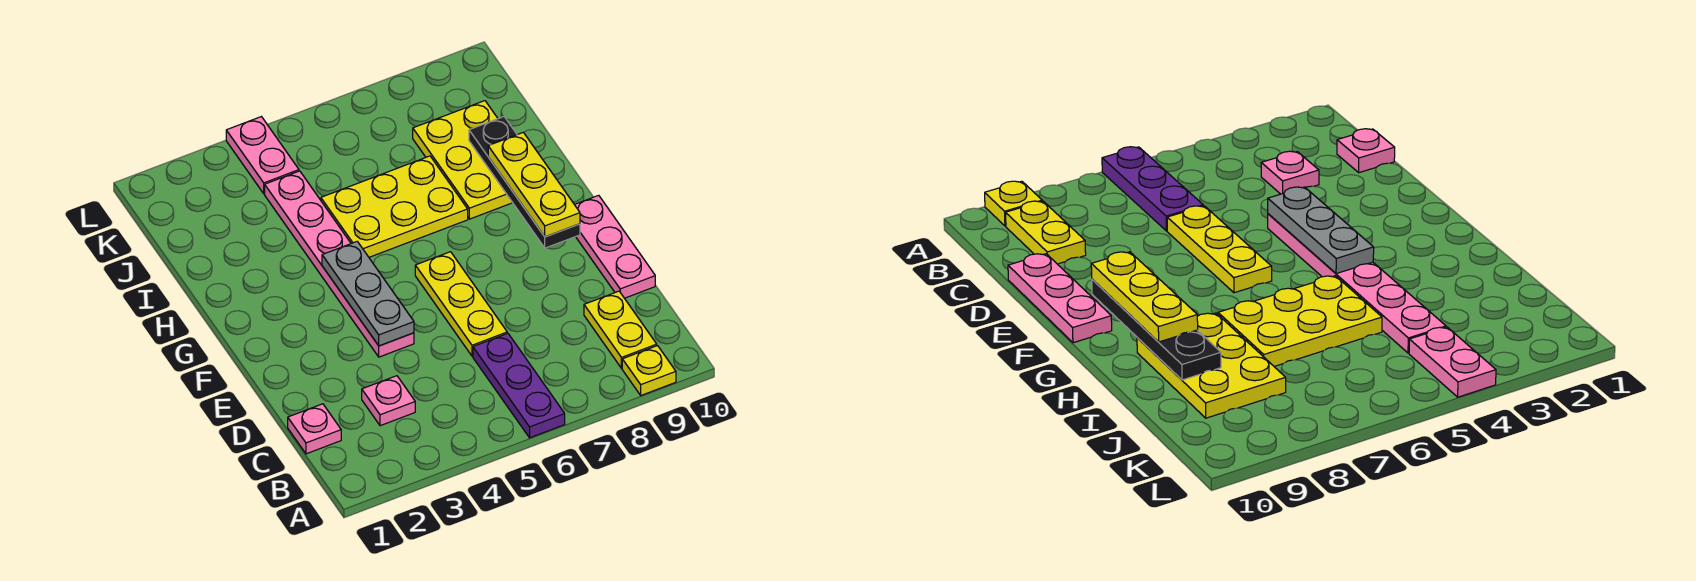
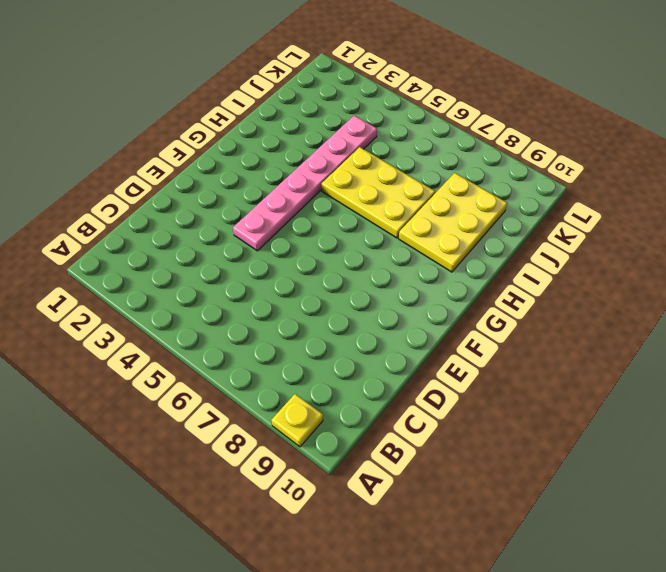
none -> purple 1x3 plate [473,333,565,438]
none -> yellow 1x2 plate [584,291,657,368]
none -> pink 1x1 plate [288,404,341,454]

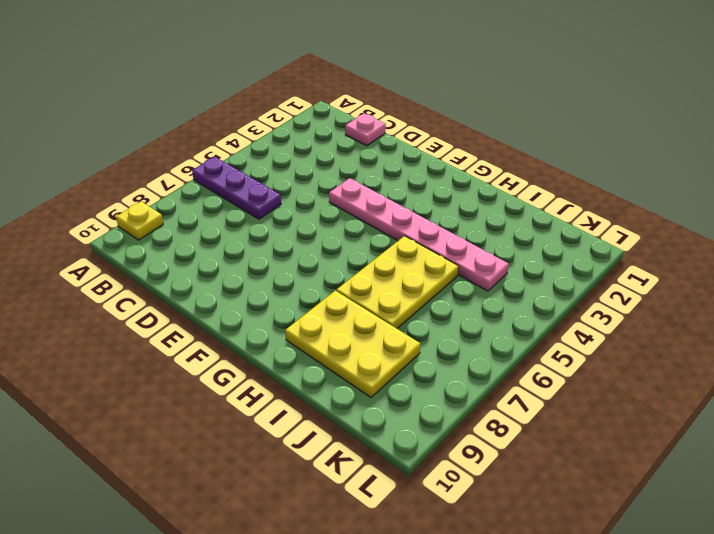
none -> yellow 1x2 plate [584,291,657,368]
none -> pink 1x1 plate [362,376,415,426]
none -> yellow 1x3 plate [415,252,507,356]

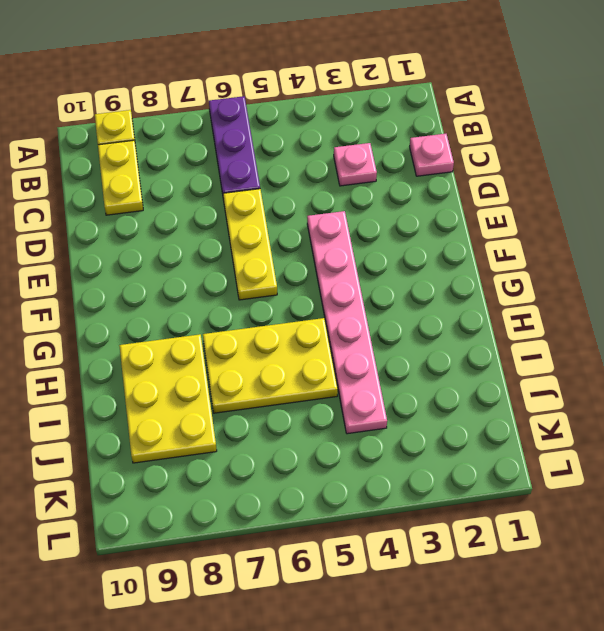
none -> pink 1x3 plate [575,195,655,298]
none -> pink 1x2 plate [226,117,299,194]
none -> grey 1x3 plate [322,242,414,346]

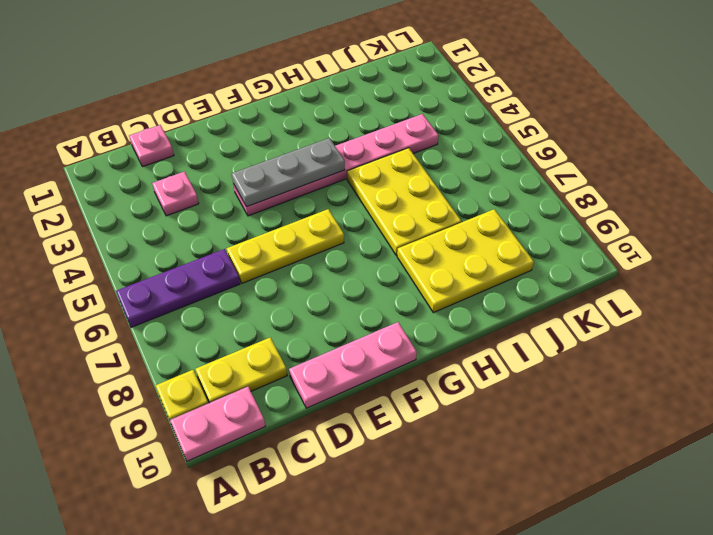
pink 1x2 plate [170,387,265,461] -> pink 1x2 plate moved to [226,117,299,194]
none -> black 1x4 plate [469,117,580,248]
none -> yellow 1x3 plate [488,132,580,237]

